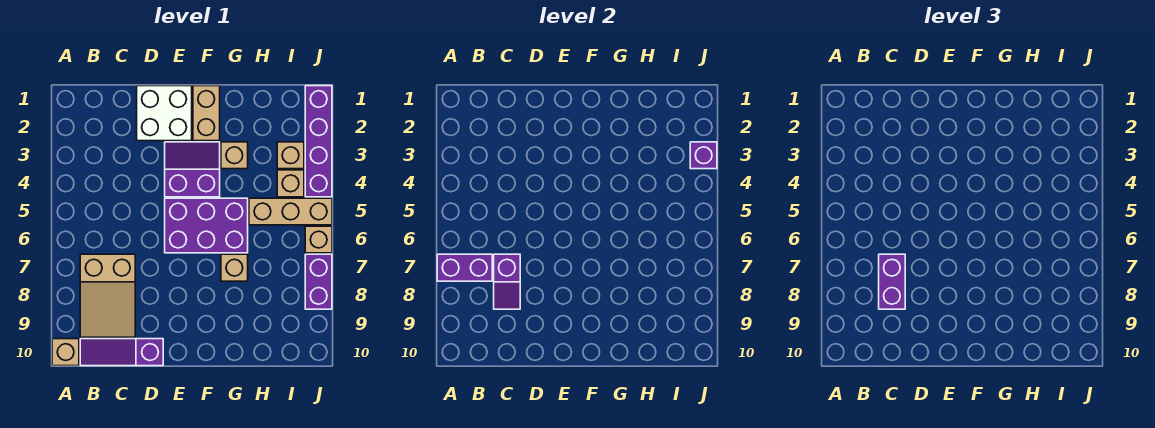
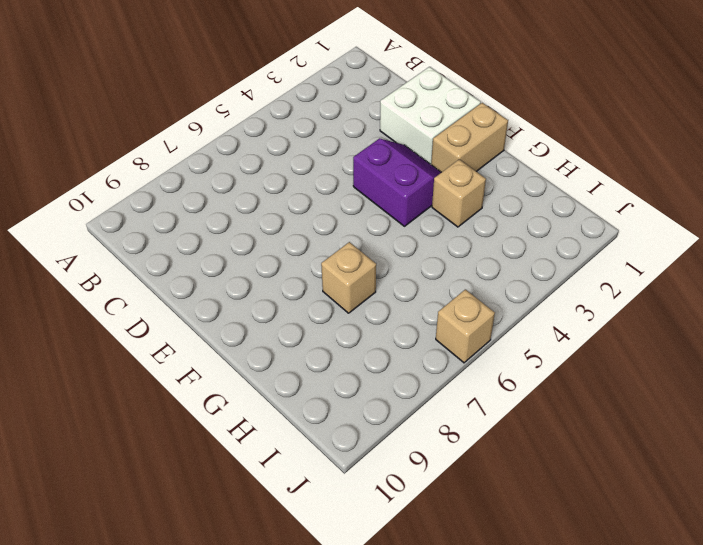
none -> tan 1x1 brick [52,339,79,366]
none -> tan 2x3 slope [80,254,135,337]
none -> purple 1x3 slope [80,339,163,366]

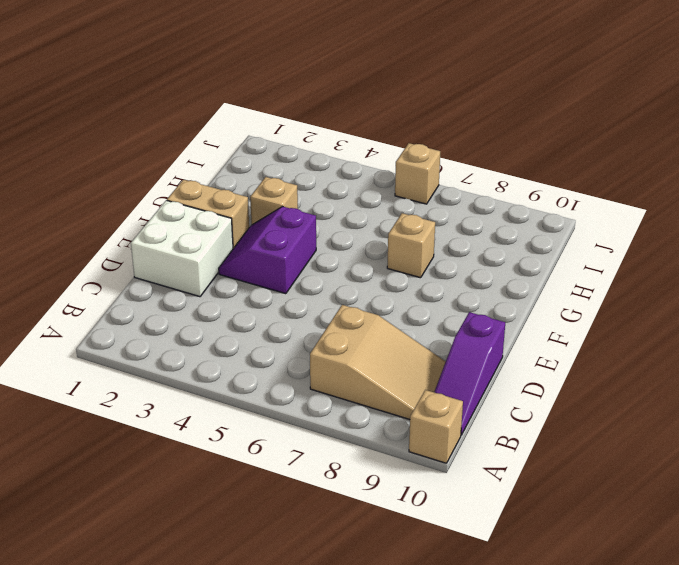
none -> purple 2x3 brick [165,198,248,253]
none -> tan 1x3 brick [249,198,332,225]
none -> tan 1x1 brick [277,142,304,169]

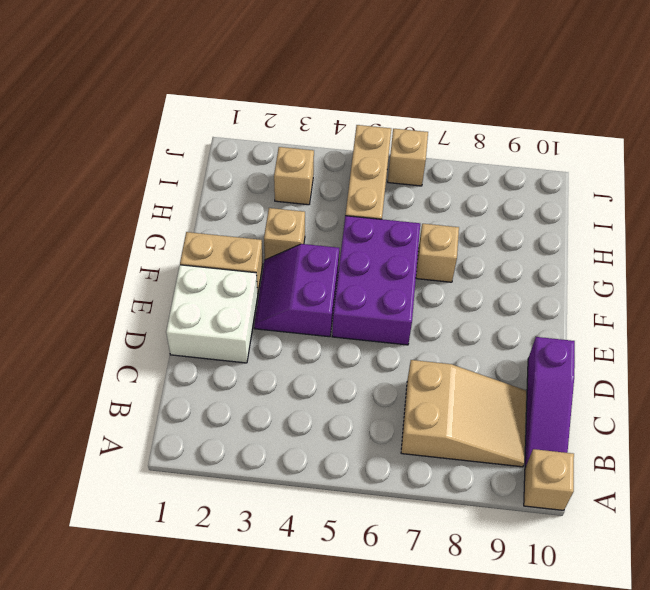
none -> tan 1x1 brick [277,170,304,197]
none -> purple 1x4 brick [305,86,332,197]
none -> purple 1x2 brick [305,254,332,309]

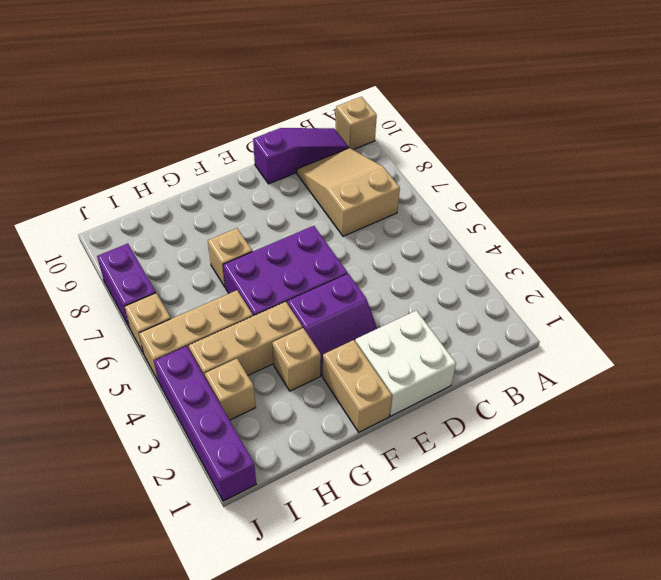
tan 1x3 brick [188,302,303,377] -> tan 1x1 brick [277,170,304,197]
none -> purple 1x2 brick [437,254,492,281]
none -> purple 1x2 slope [494,254,520,309]
none -> purple 1x1 brick [690,142,717,169]

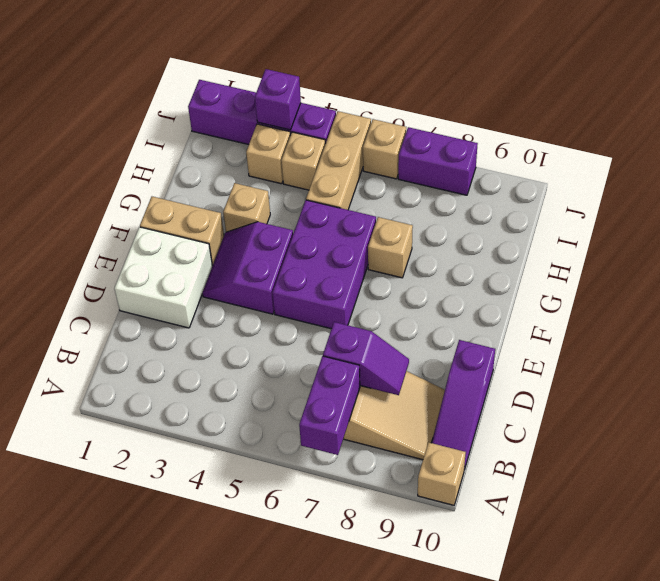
none -> purple 1x2 brick [879,254,905,309]

